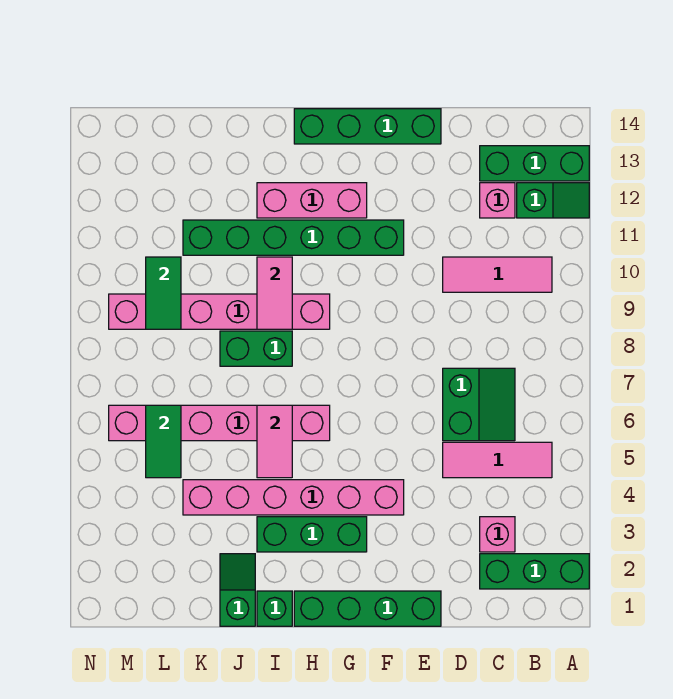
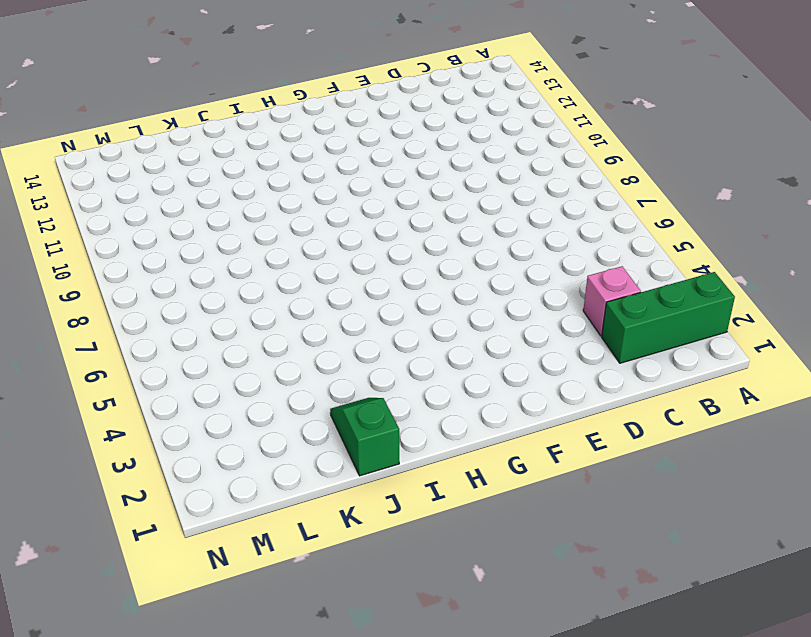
none -> green 1x2 slope [517,183,589,218]
none -> green 1x3 brick [480,146,589,181]
none -> pink 1x3 tile [443,442,552,478]

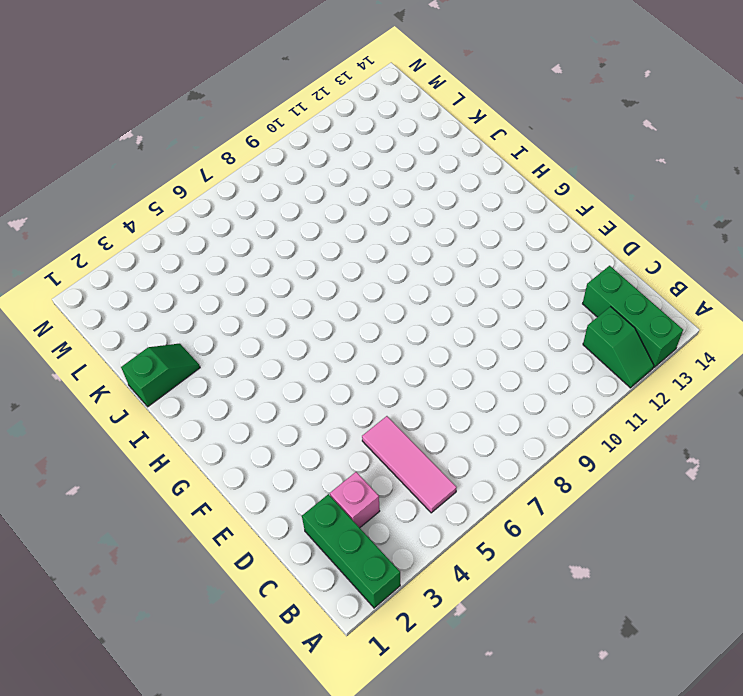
none -> pink 1x3 tile [443,257,552,292]
none -> green 2x2 slope [443,368,515,441]
none -> pink 1x1 brick [480,183,515,218]

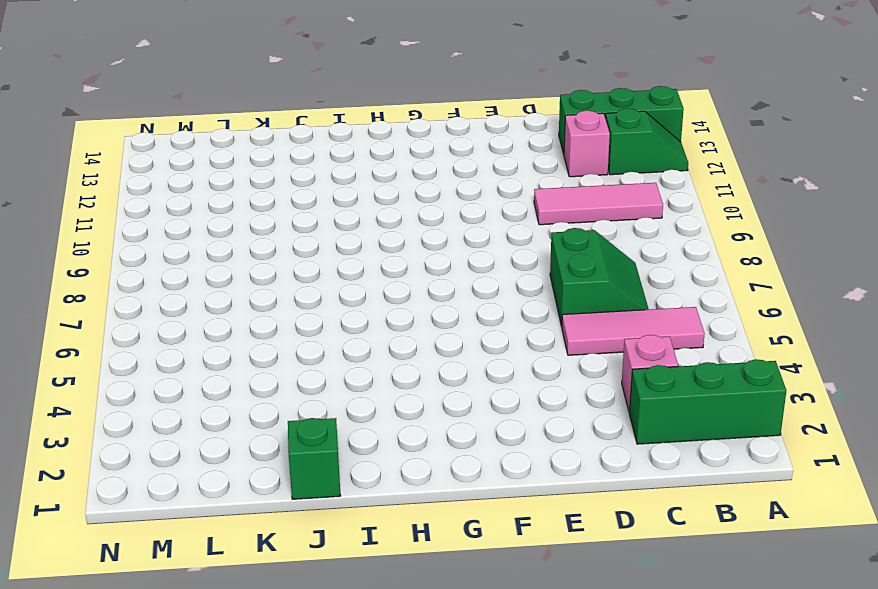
none -> green 1x4 brick [294,591,441,626]
none -> green 1x4 brick [294,109,441,144]
none -> pink 1x6 brick [183,480,404,515]

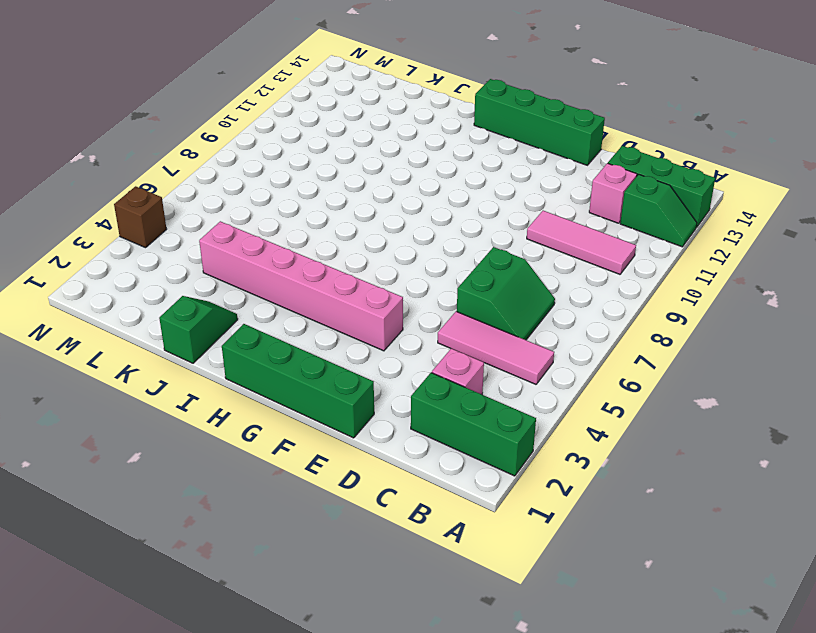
brown 1x1 brick [114,186,167,248] -> none
none -> green 1x6 brick [183,220,404,255]
none -> green 1x3 brick [257,517,367,552]
none -> pink 1x3 brick [257,183,367,218]

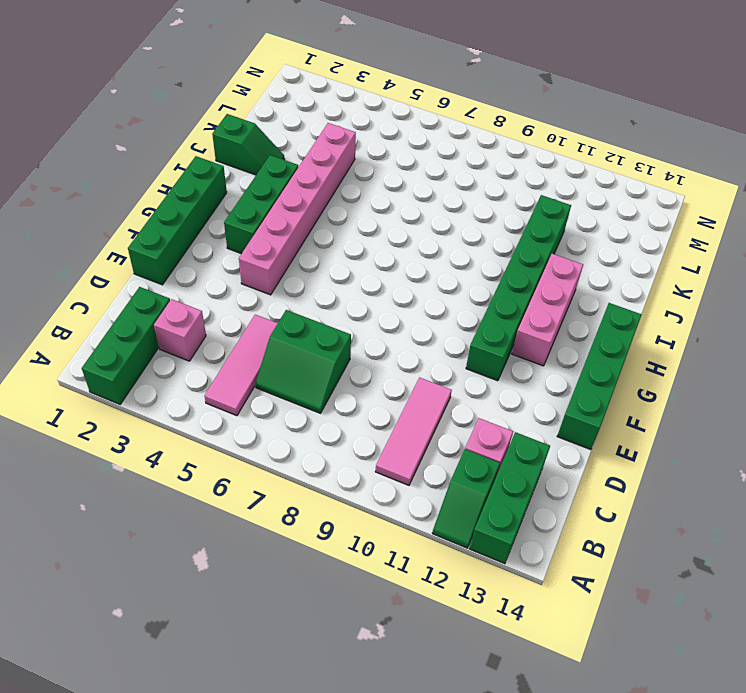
none -> pink 1x6 brick [109,405,330,441]
none -> pink 1x6 brick [109,294,330,329]
none -> green 1x1 brick [257,591,292,626]

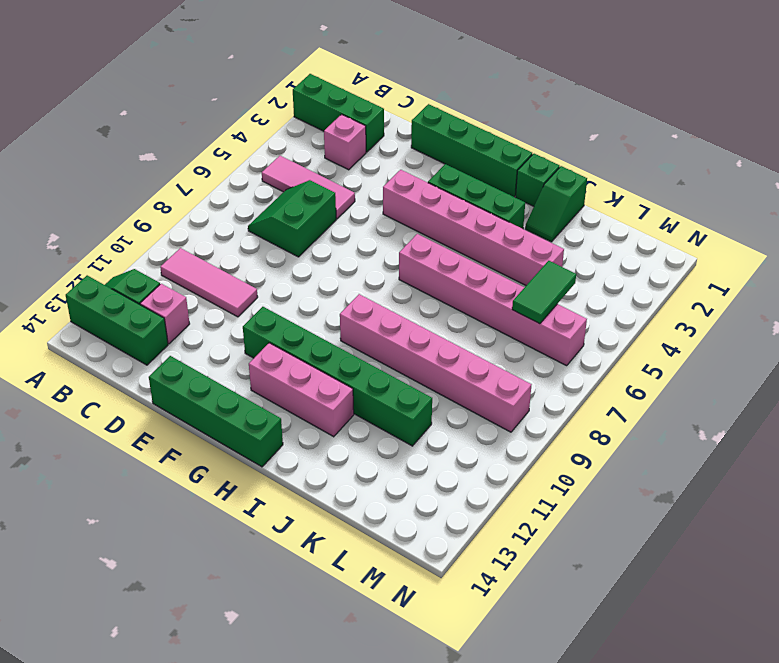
none -> green 1x2 brick [220,331,292,366]
none -> pink 1x2 tile [257,405,292,478]
none -> pink 1x2 tile [257,257,292,329]

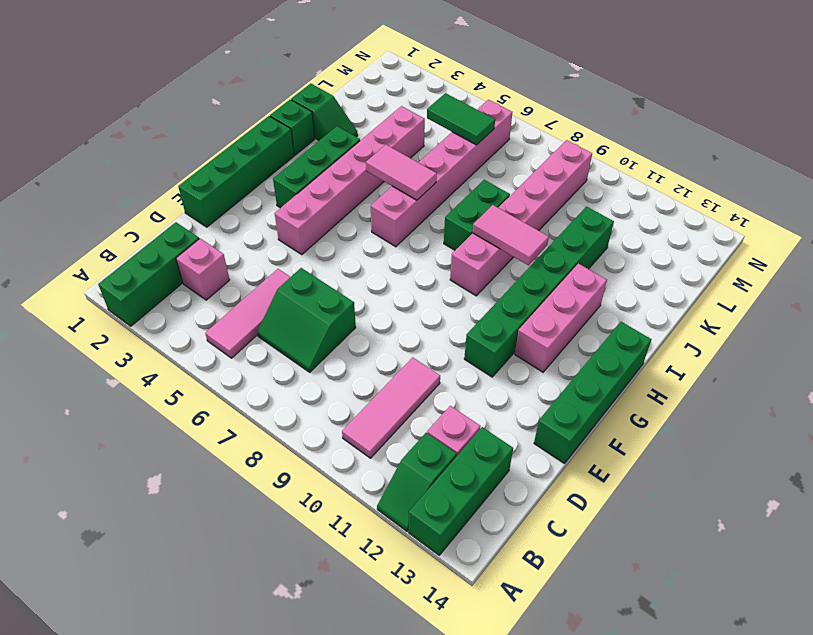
none -> green 1x2 tile [146,257,181,329]

